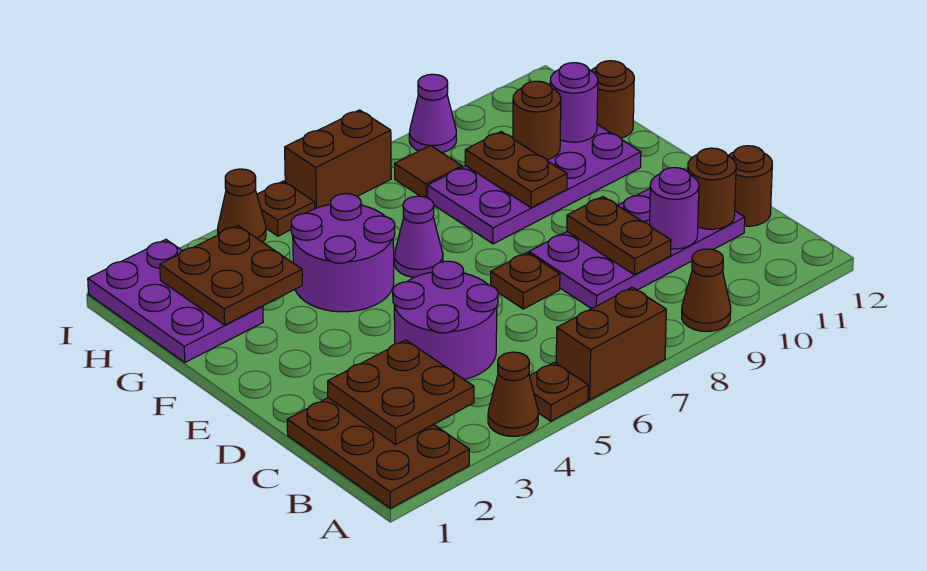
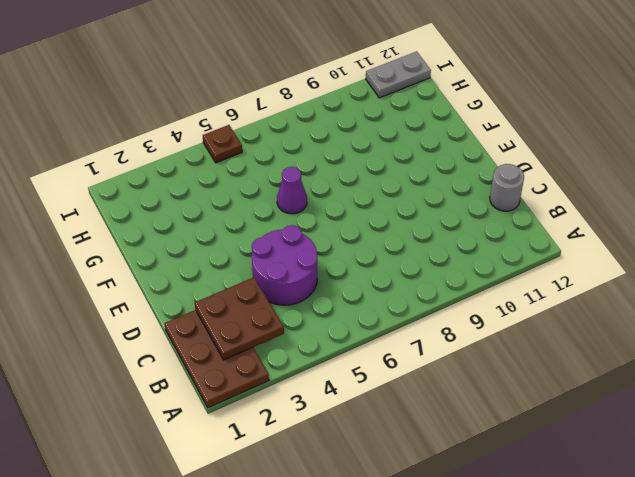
grey 1x1 round brick [490,164,524,211] -> brown 1x1 round brick [728,146,772,226]
grey 1x2 plate [366,51,431,98] -> none
none -> brown 1x1 cone [488,352,538,436]
none -> brown 1x1 plate [530,362,588,421]
none -> brown 1x2 brick [556,287,666,400]

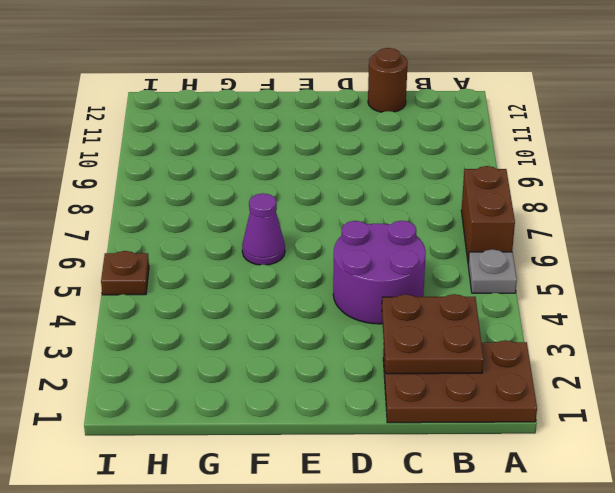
grey 1x1 plate [468,249,517,293] -> brown 1x1 plate [530,362,588,421]
none -> brown 1x1 cone [488,352,538,436]
none -> brown 1x1 cone [682,249,731,332]
none -> purple 2x4 plate [529,189,745,309]

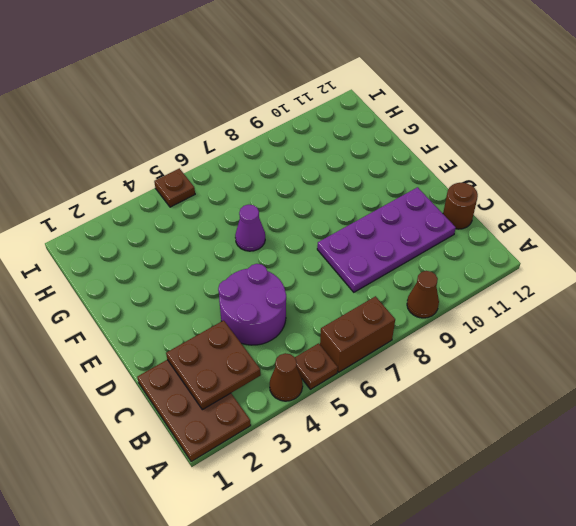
none -> brown 1x1 plate [491,253,560,309]
none -> purple 2x2 round brick [291,194,395,312]
none -> purple 2x4 plate [428,125,641,244]

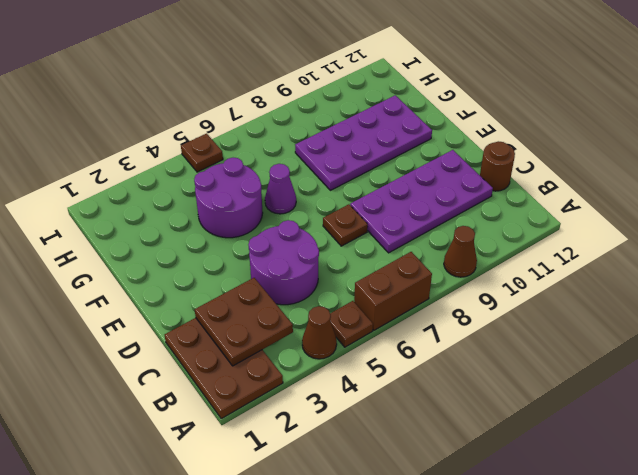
none -> purple 2x3 plate [88,240,263,362]
none -> brown 1x1 round brick [591,61,634,138]
none -> brown 1x1 tile [395,145,462,198]

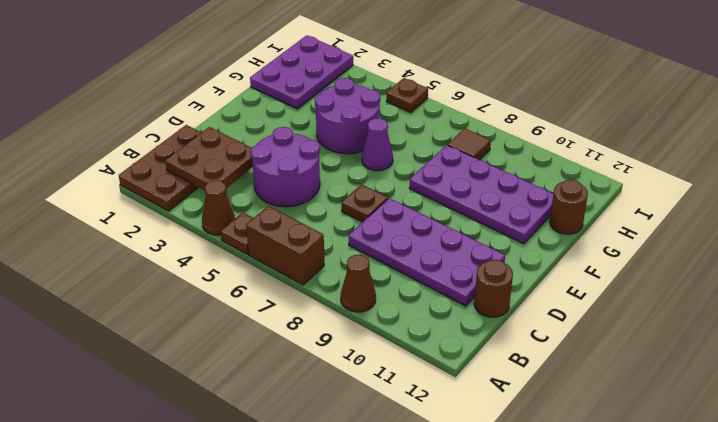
none -> brown 1x1 cone [218,169,266,242]
none -> brown 1x2 brick [285,110,391,209]
none -> purple 1x1 cone [409,74,456,153]

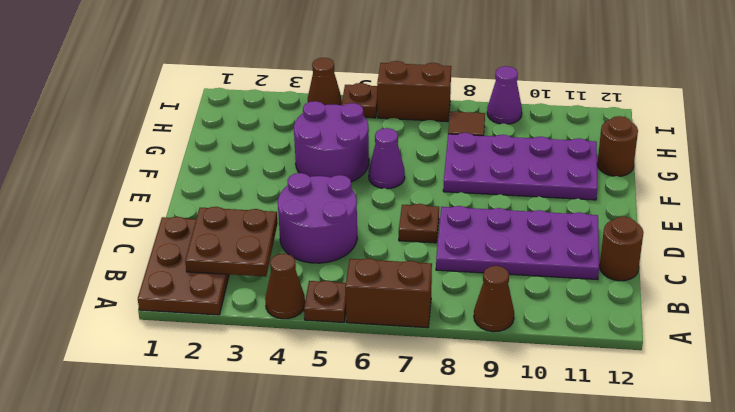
none -> purple 2x3 plate [88,240,263,362]
none -> brown 1x2 plate [567,197,671,275]
none -> purple 1x1 round brick [650,168,699,249]

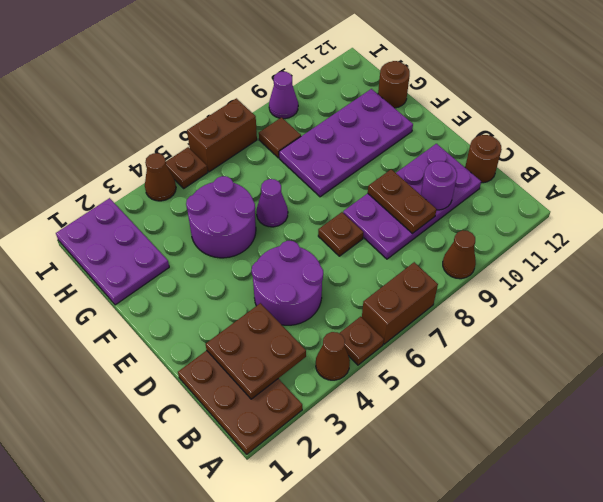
none -> brown 1x1 round brick [688,148,736,229]
none -> brown 1x2 plate [465,132,567,208]
none -> brown 2x2 plate [160,225,302,325]

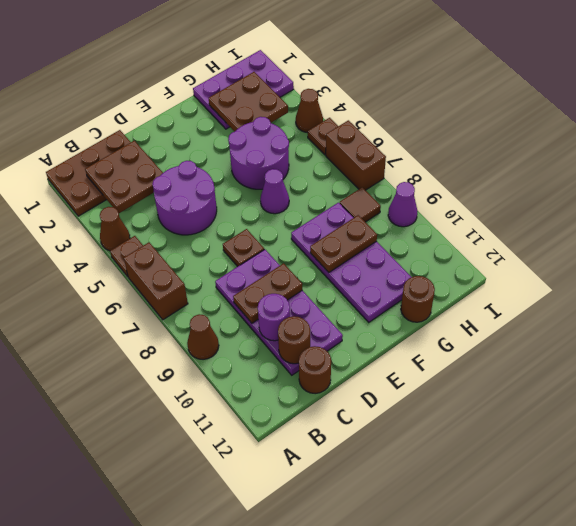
none -> brown 1x1 round brick [513,81,561,160]
none -> purple 1x1 round brick [550,63,598,142]

